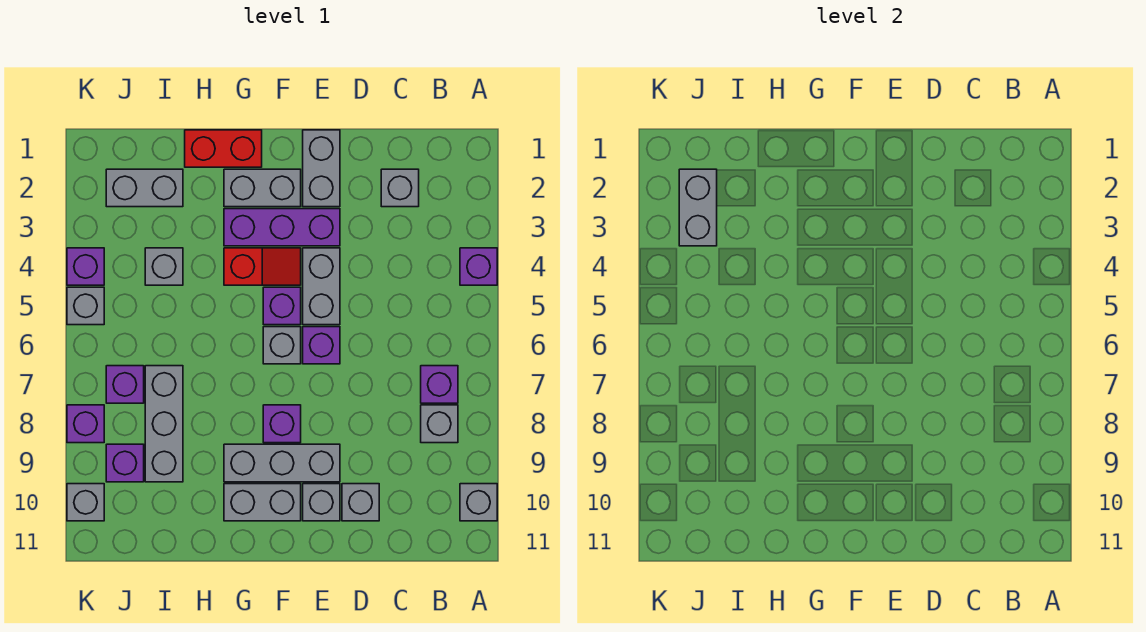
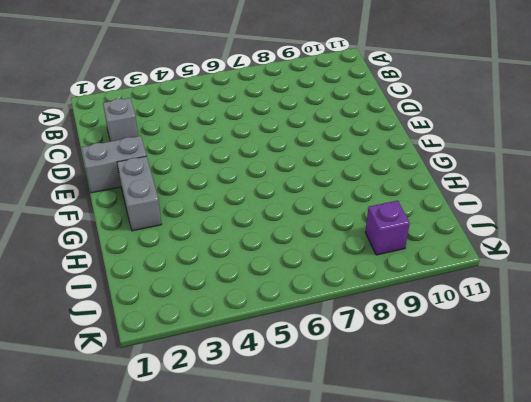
none -> purple 1x1 brick [460,248,497,285]
none -> grey 1x1 brick [460,484,497,521]
none -> purple 1x1 brick [421,366,458,403]

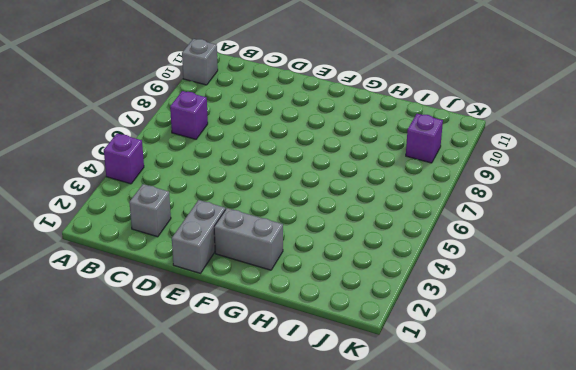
none -> grey 1x1 brick [421,405,458,443]
none -> grey 1x1 brick [342,484,379,521]
none -> purple 1x3 brick [224,209,340,246]

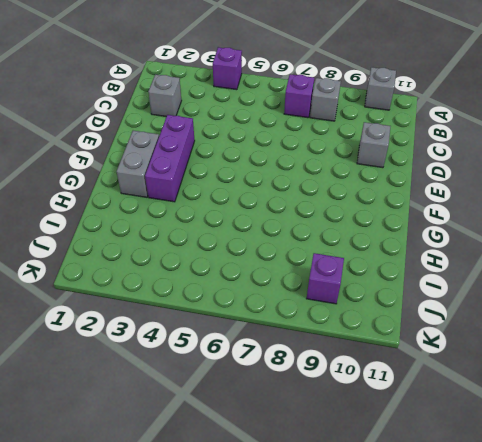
none -> grey 1x2 brick [303,130,340,207]
none -> grey 1x2 brick [303,248,340,325]
none -> purple 1x1 brick [303,327,340,364]

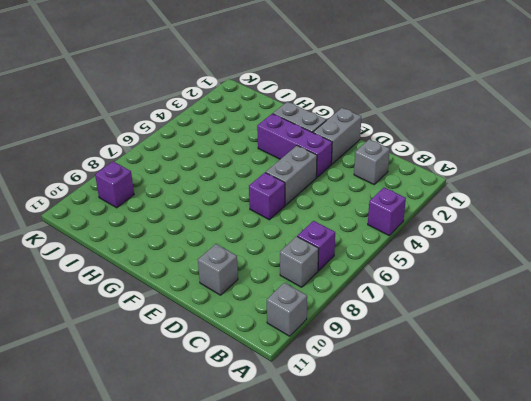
none -> grey 1x3 brick [224,444,340,482]
none -> grey 1x1 brick [303,484,340,521]
none -> red 1x2 slope [224,248,301,285]

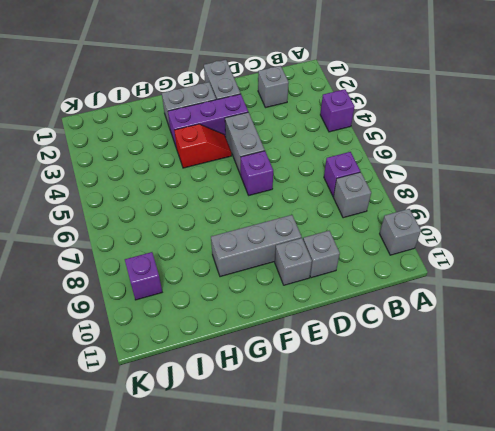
none -> purple 1x1 brick [263,287,301,325]
none -> grey 1x1 brick [263,327,301,364]
none -> purple 1x1 brick [263,405,301,443]

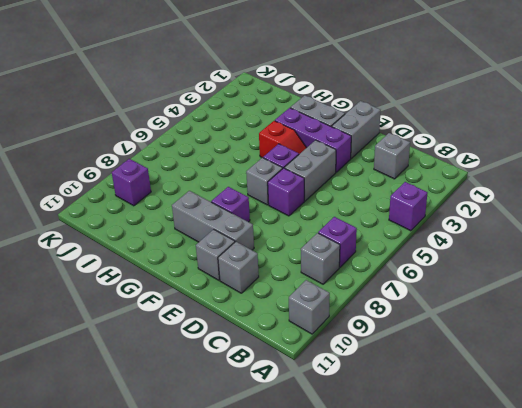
none -> grey 1x2 brick [224,484,301,521]
none -> red 1x2 brick [185,130,262,167]
none -> grey 1x2 brick [106,169,183,207]

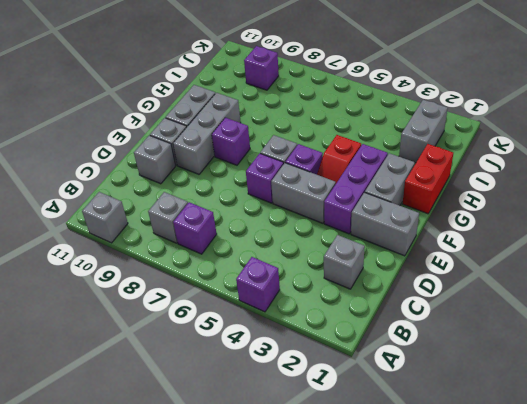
none -> grey 1x1 brick [145,248,183,285]
none -> grey 1x3 brick [145,366,183,482]
none -> purple 1x1 brick [106,366,144,403]

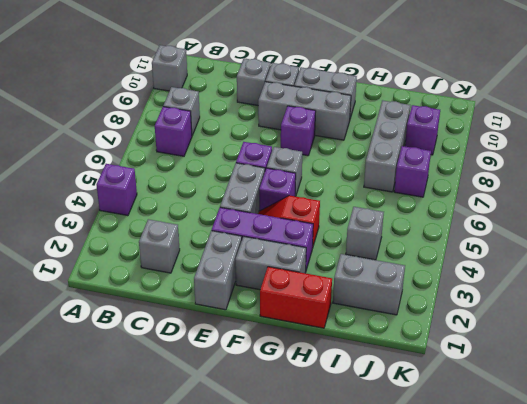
none -> purple 1x1 brick [67,248,104,285]
none -> grey 1x1 brick [67,287,104,325]
none -> purple 1x1 brick [67,405,104,443]

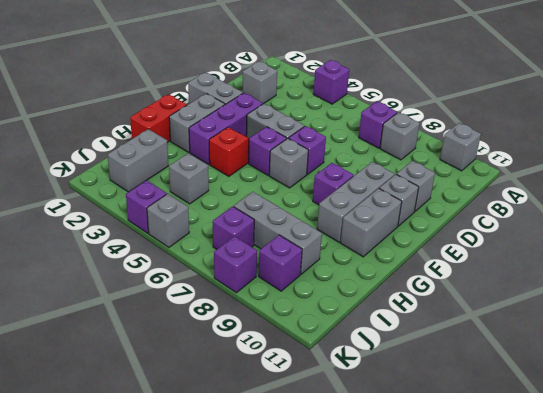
none -> grey 1x1 brick [67,484,104,521]
none -> grey 1x2 brick [679,169,717,246]

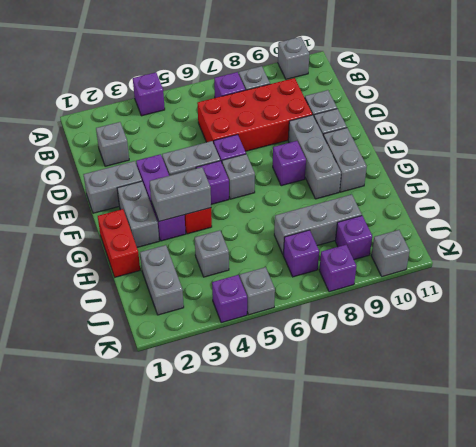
red 2x4 brick [197,78,312,151] -> none
grey 1x2 brick [150,167,211,222] -> grey 1x2 brick moved to [679,169,717,246]

